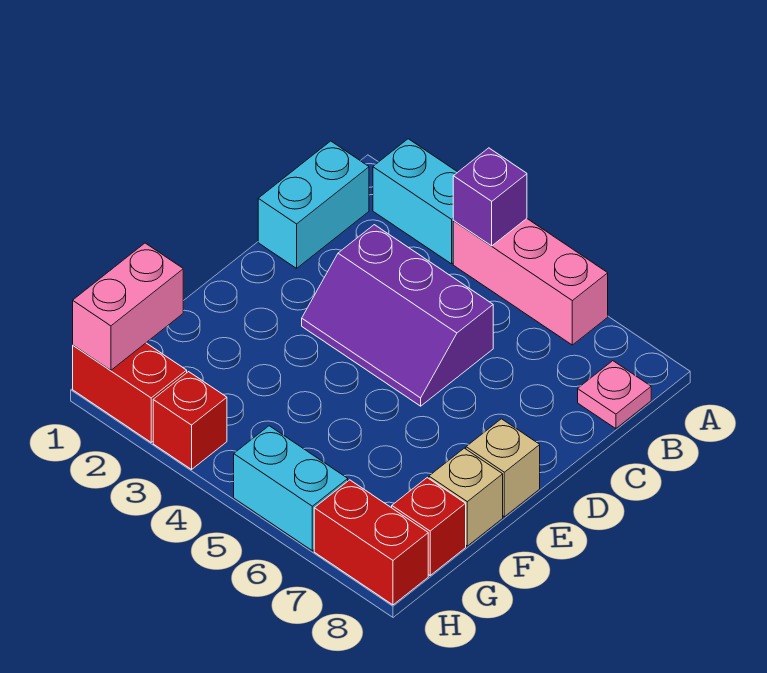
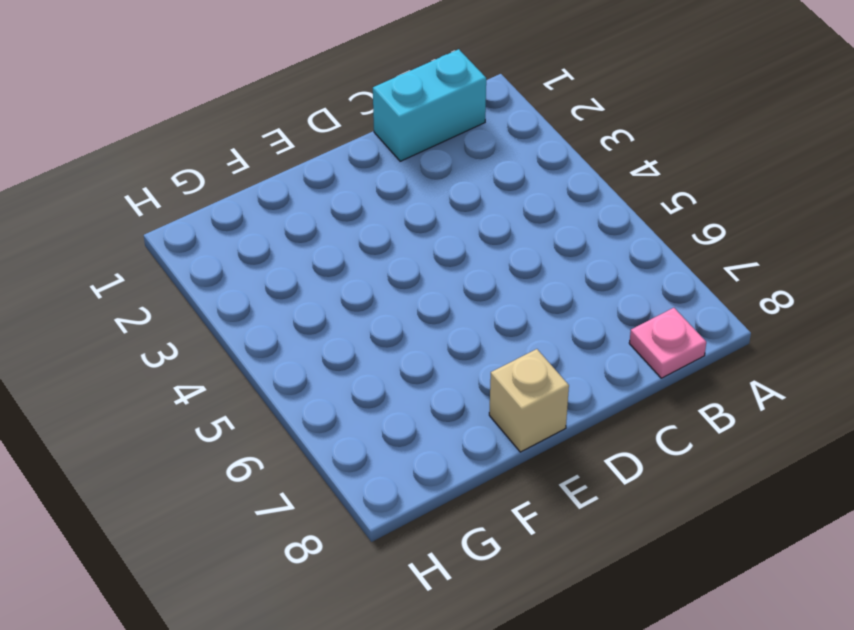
none -> cyan 1x2 brick [373,139,458,264]
none -> pink 1x3 brick [453,219,608,345]
none -> purple 2x3 slope [302,225,493,406]

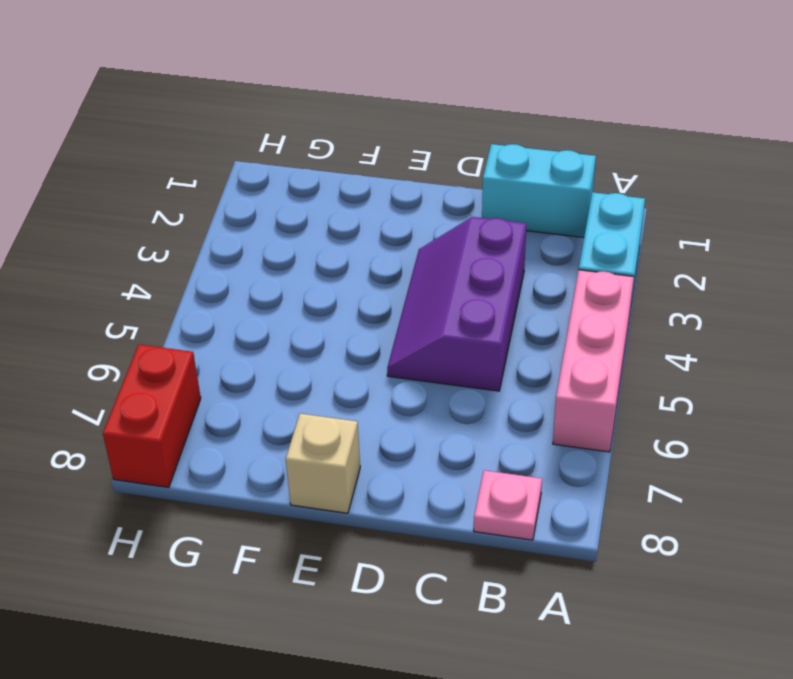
none -> tan 1x1 brick [429,448,503,546]
none -> red 1x1 brick [392,478,466,575]
none -> red 1x2 brick [73,343,187,442]

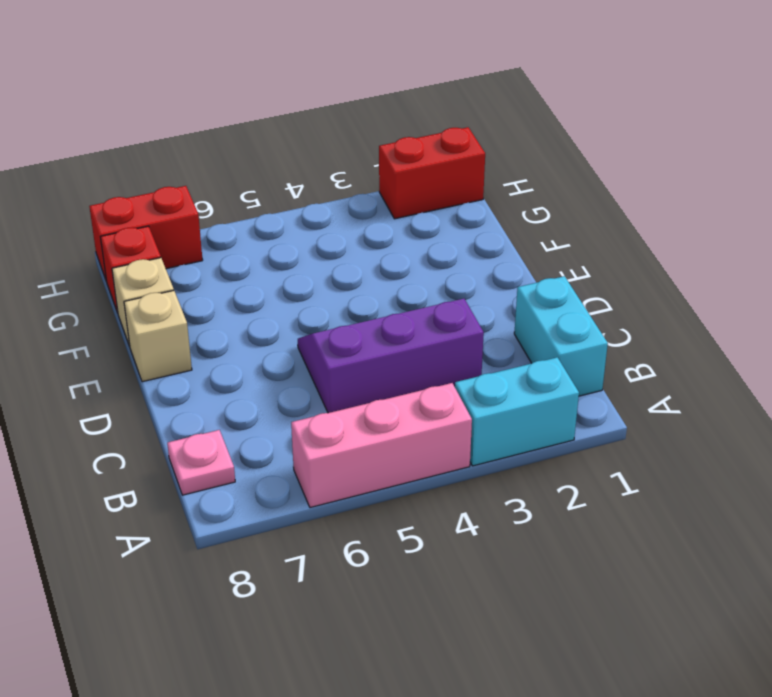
none -> red 1x1 brick [153,372,227,469]
none -> cyan 1x2 brick [234,426,348,551]
none -> purple 1x1 brick [453,148,527,246]

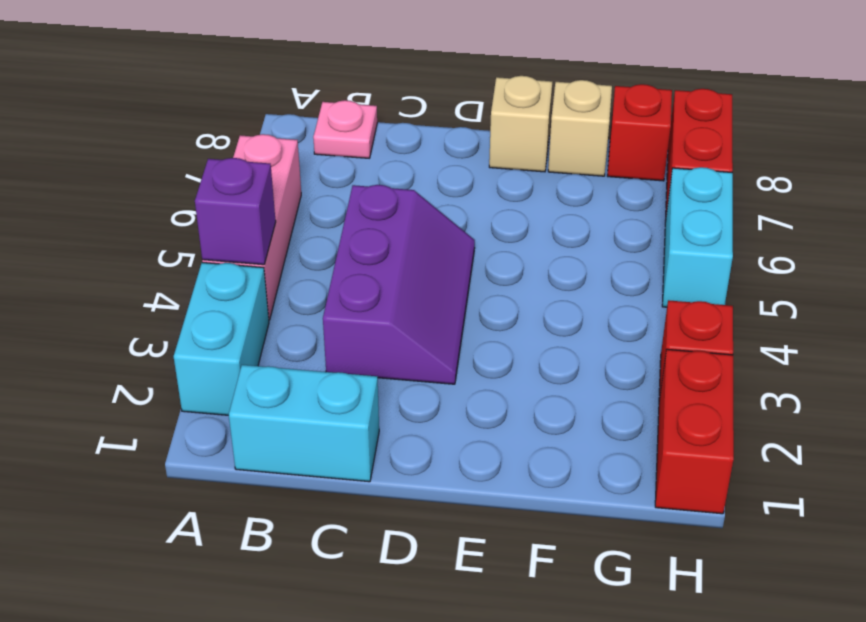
none -> pink 1x2 brick [73,243,183,370]

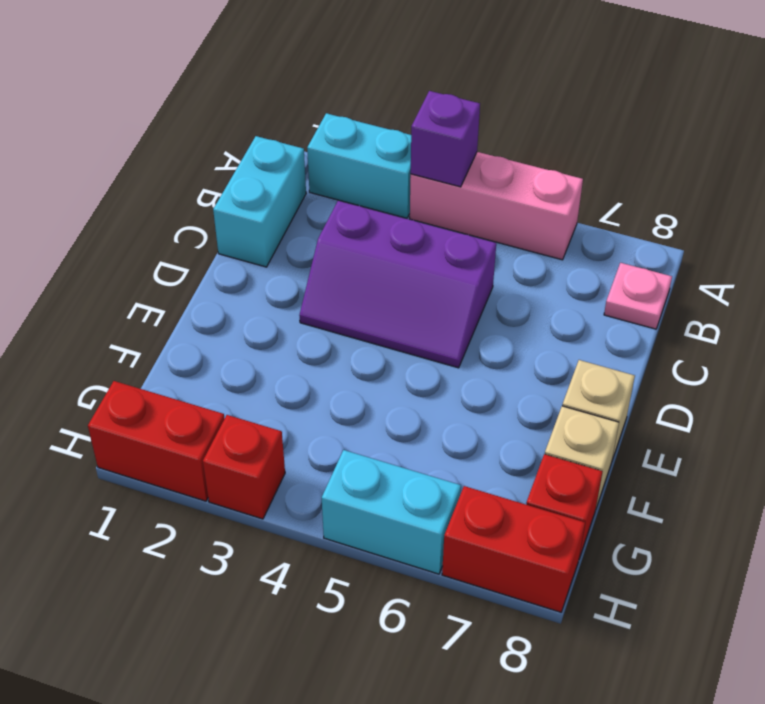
none -> pink 1x2 brick [73,243,183,370]

